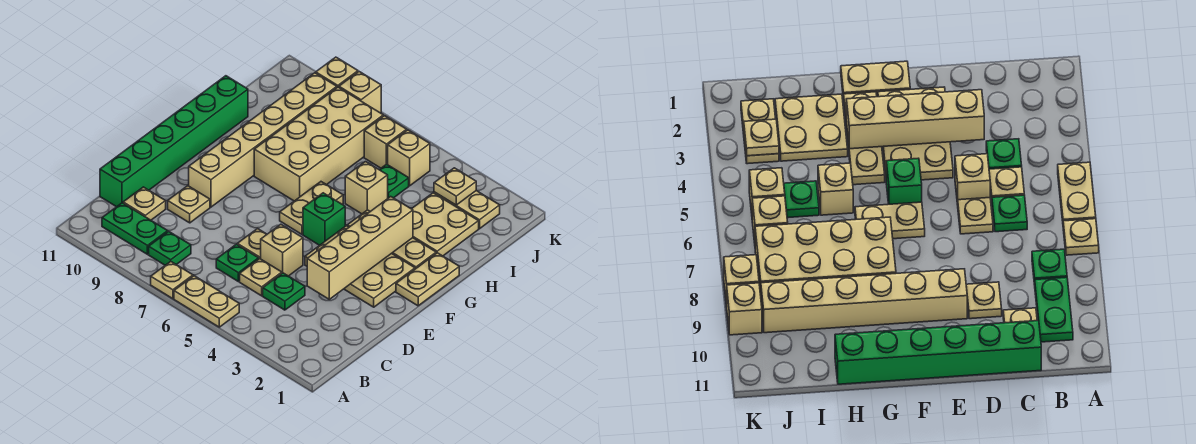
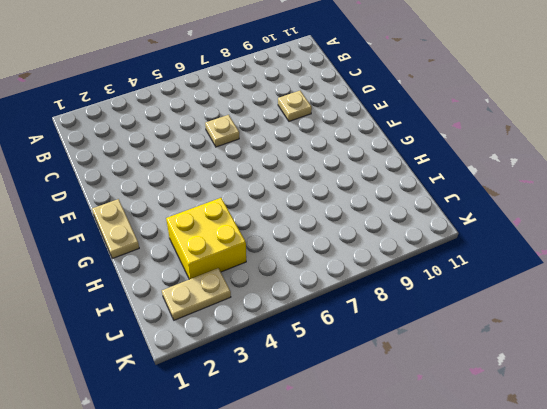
yellow 2x2 brick [166,198,246,279] -> tan 2x2 plate [412,193,479,256]
none -> tan 1x2 plate [174,276,239,327]
none -> tan 1x1 plate [151,262,193,299]
none -> green 1x1 plate [149,231,191,265]

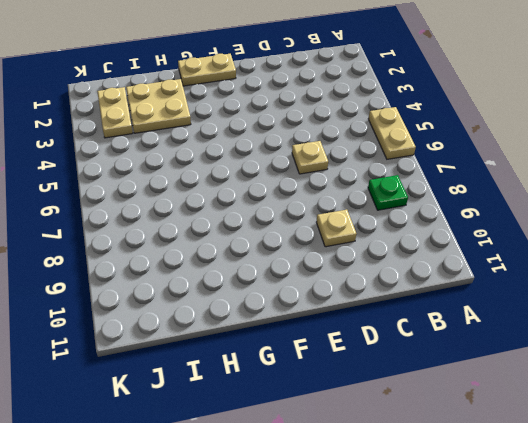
none -> tan 1x1 plate [151,262,193,299]
none -> green 1x2 plate [102,203,168,254]
none -> green 1x1 plate [263,273,305,310]

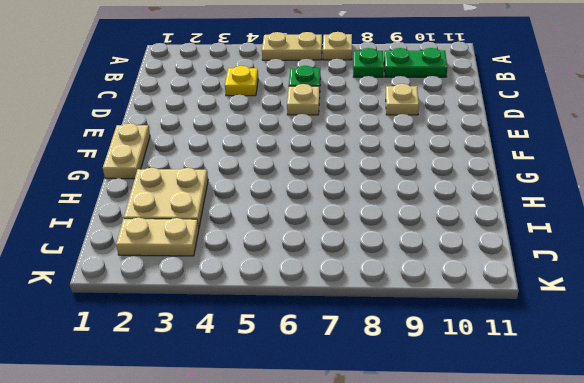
yellow 1x1 plate [225,66,258,96] -> green 1x1 plate [263,273,305,310]
none -> tan 1x1 plate [240,259,282,296]
none -> tan 1x1 plate [123,187,166,220]
none -> green 1x6 brick [100,76,248,207]

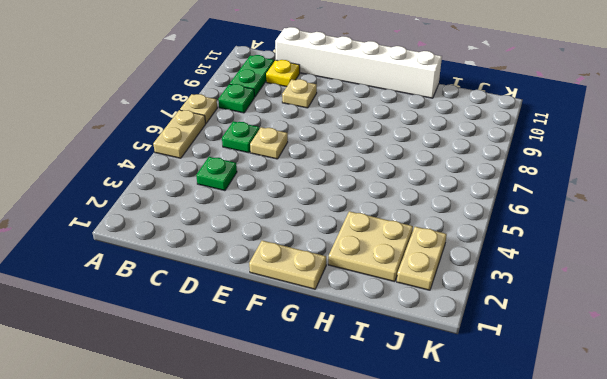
yellow 1x1 plate [266,60,300,87] -> tan 1x1 plate [123,187,166,220]
white 1x6 brick [275,27,442,98] -> green 1x6 brick [100,76,248,207]
none -> tan 1x1 plate [240,259,282,296]
none -> tan 1x1 brick [261,224,303,276]
none -> tan 2x3 plate [305,226,415,307]

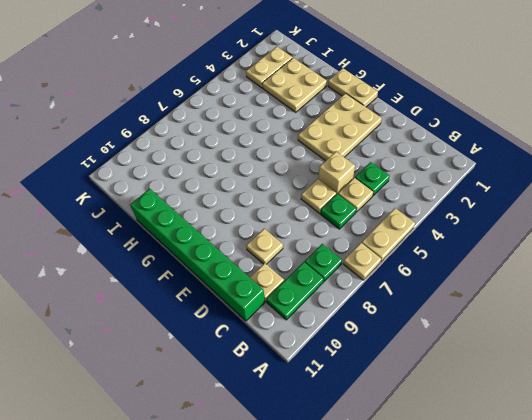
none -> tan 1x6 brick [189,73,337,207]
none -> green 1x1 brick [303,193,345,245]
none -> tan 1x2 plate [280,182,343,234]

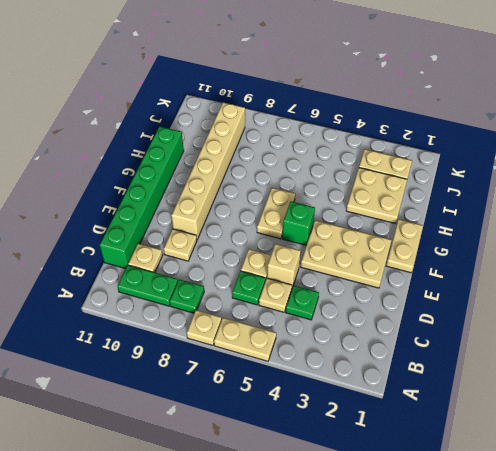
none -> tan 1x3 plate [347,210,436,269]
none -> tan 2x4 brick [254,87,383,201]
none -> tan 1x1 brick [345,162,388,214]

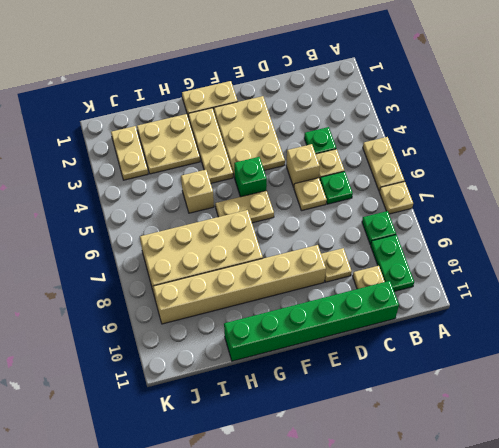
none -> green 1x1 plate [379,164,409,198]
none -> tan 1x1 brick [388,130,430,186]
none -> tan 1x1 brick [364,116,407,168]

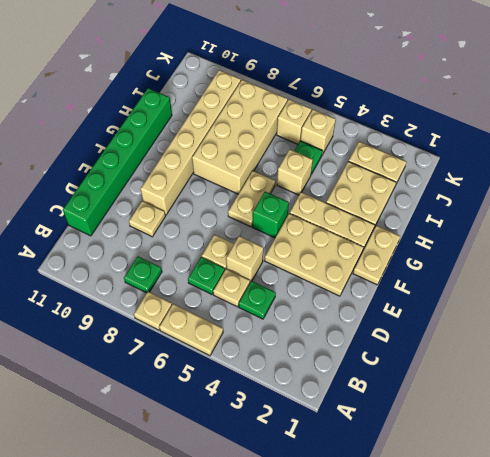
none -> green 1x2 plate [102,203,168,254]
none -> tan 1x1 plate [123,187,166,220]
none -> tan 1x1 brick [339,72,381,113]

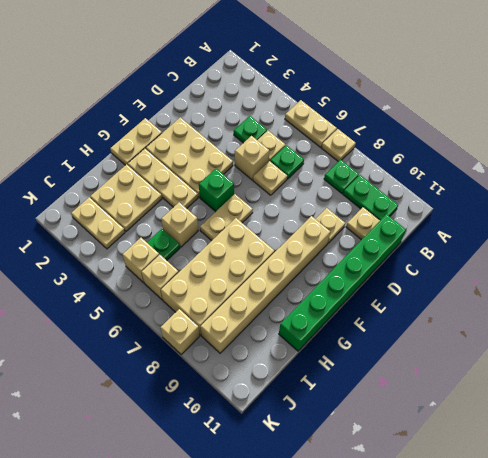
none -> tan 1x1 brick [316,57,358,87]
none -> tan 1x4 brick [307,197,413,299]
none -> tan 1x1 plate [434,168,476,205]

